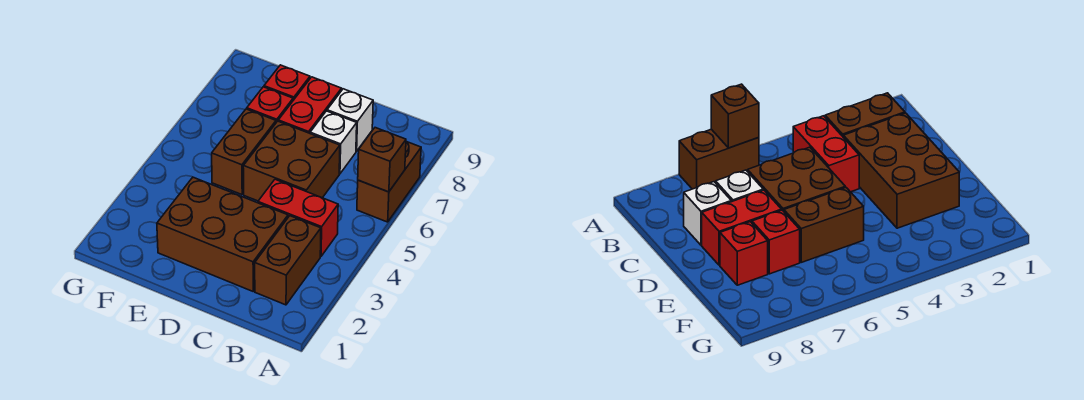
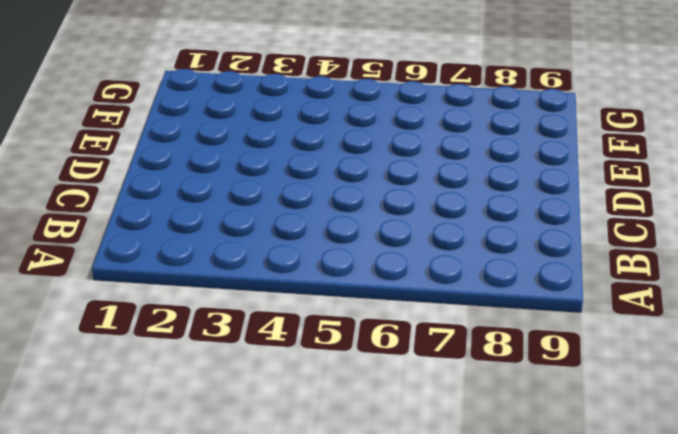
none -> brown 1x2 brick [357,142,421,222]
none -> brown 1x2 brick [255,216,321,305]
none -> red 1x2 brick [258,179,338,256]

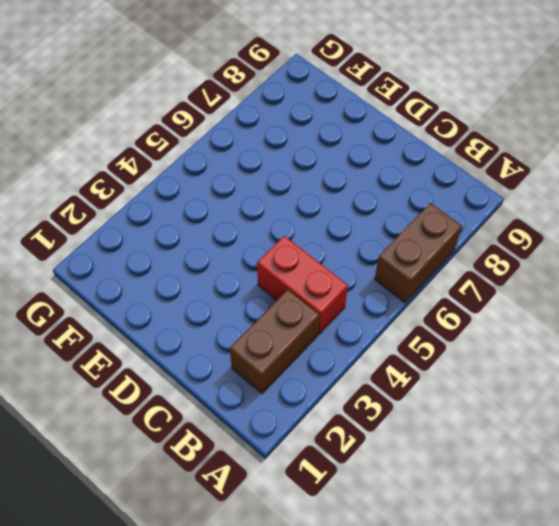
none -> brown 2x3 brick [157,177,288,291]
none -> brown 2x2 brick [243,121,340,201]
none -> white 1x1 brick [310,111,357,174]

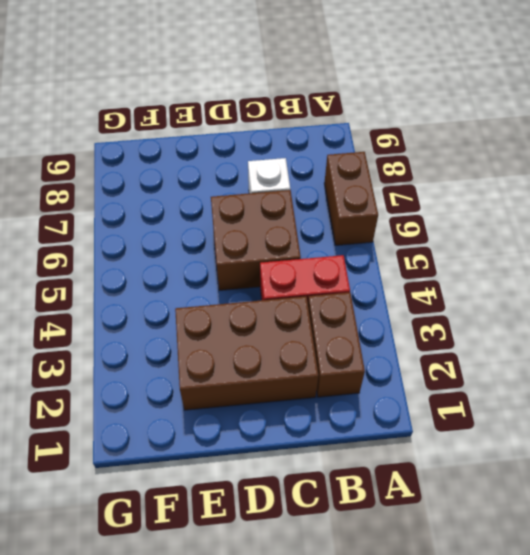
none -> white 1x1 brick [327,89,373,151]
none -> red 1x2 brick [278,77,342,133]
none -> brown 1x2 brick [212,109,276,195]

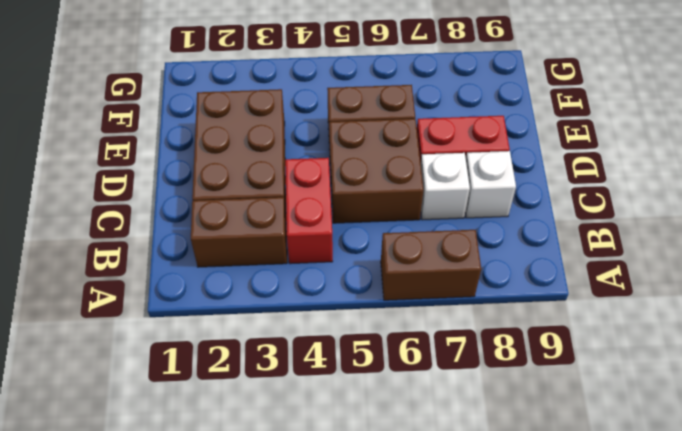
none -> red 1x1 brick [247,87,293,122]
none -> red 1x1 brick [264,65,310,100]
none -> brown 1x1 brick [358,128,406,192]

